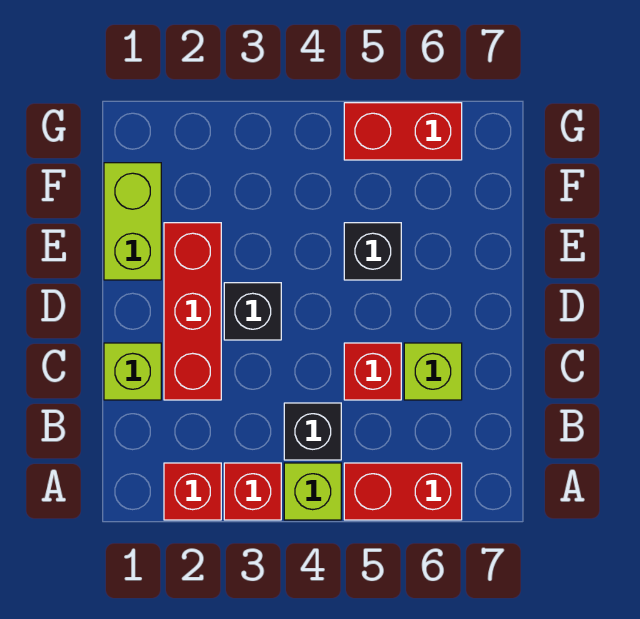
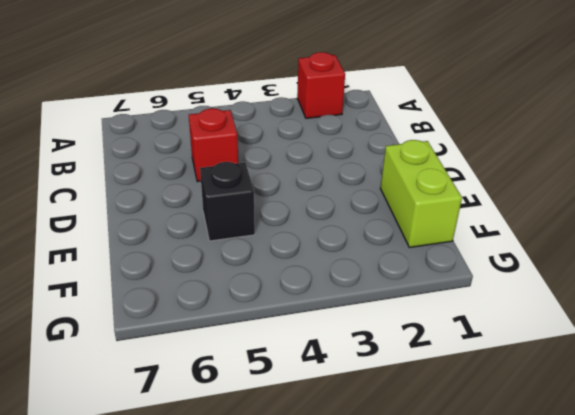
none -> red 1x1 brick [224,463,281,520]
none -> lime 1x1 brick [284,463,341,520]
none -> red 1x2 brick [344,463,462,520]

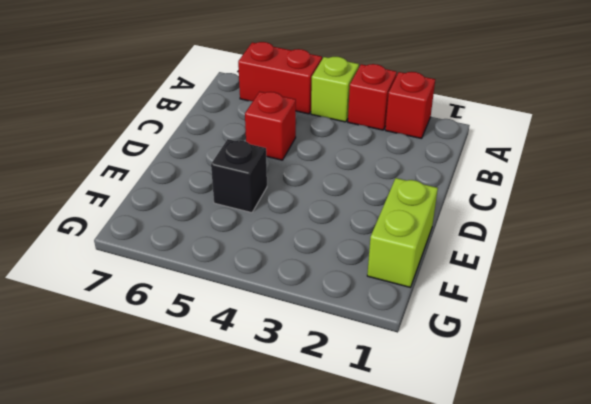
none -> black 1x1 brick [284,403,341,460]
none -> lime 1x1 brick [104,343,161,400]
none -> red 1x3 brick [164,223,221,400]

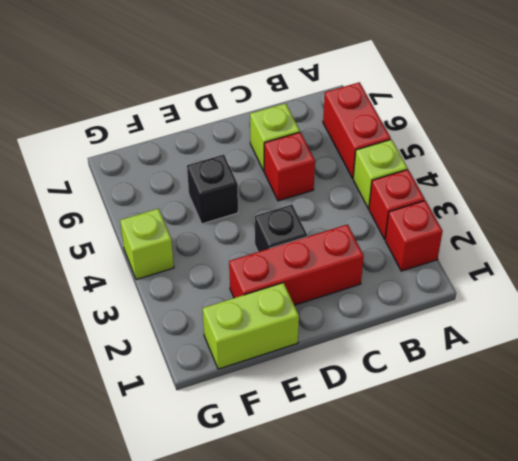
lime 1x1 brick [120,209,174,280] -> lime 1x1 brick moved to [104,343,161,400]
none -> black 1x1 brick [284,403,341,460]
none -> red 1x2 brick [344,103,462,160]

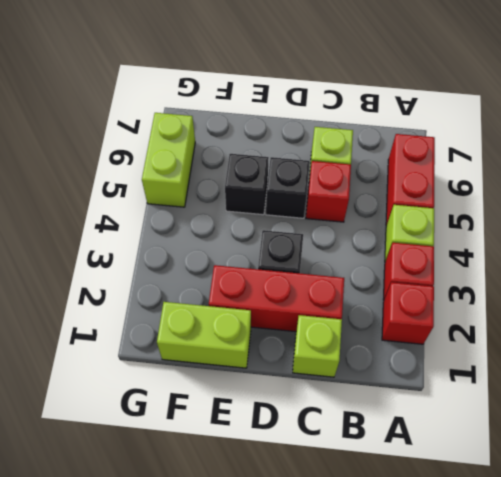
black 1x1 brick [266,157,310,218] -> black 1x1 brick moved to [284,403,341,460]
lime 1x2 brick [142,113,195,207] -> red 1x2 brick [344,103,462,160]

